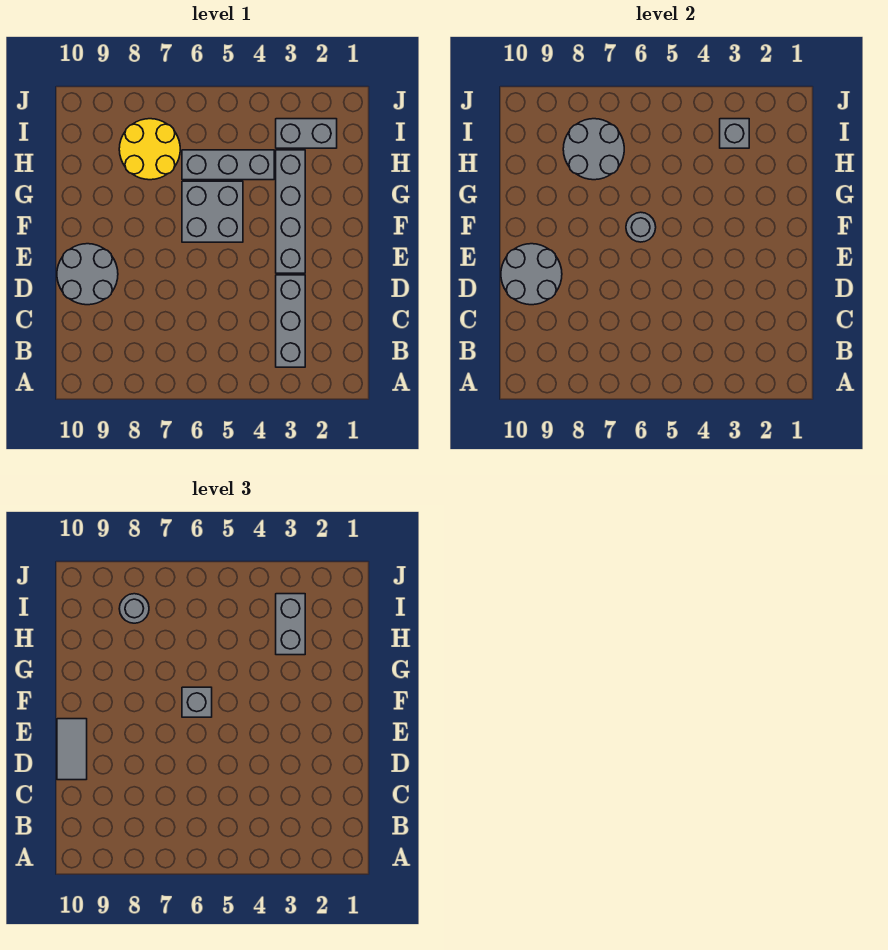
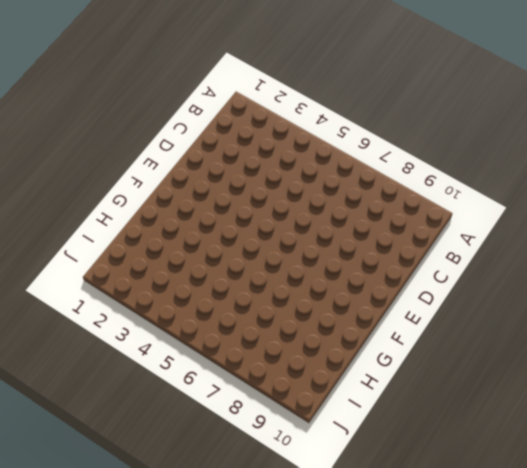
none -> grey 1x3 brick [276,275,305,367]
none -> grey 2x2 round brick [57,244,118,305]
none -> grey 1x4 brick [276,150,305,273]

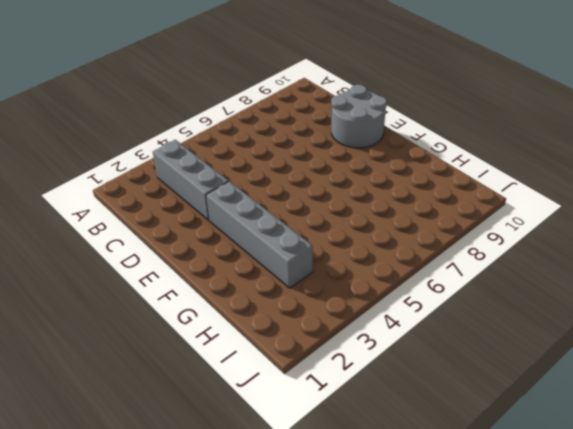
none -> grey 2x2 brick [182,181,243,242]
none -> grey 1x3 brick [182,150,274,180]
none -> yellow 2x2 round brick [119,119,180,180]

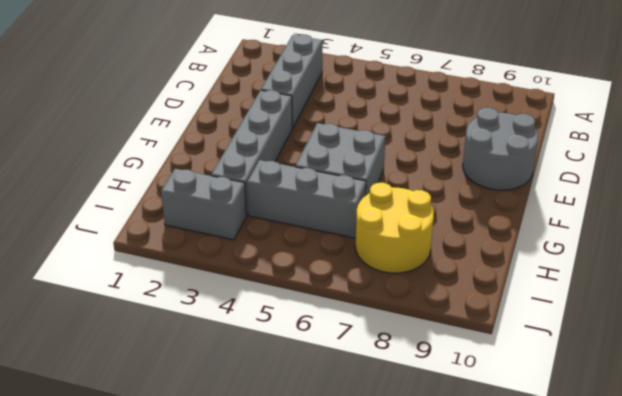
none -> grey 2x2 round brick [501,244,562,305]
none -> grey 1x1 round brick [626,212,656,242]
none -> grey 2x2 round brick [563,119,624,180]

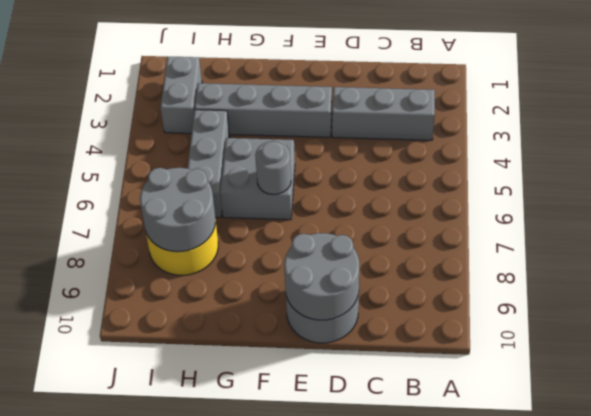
none -> grey 1x1 brick [720,119,749,148]
none -> grey 1x2 tile [57,719,87,780]
none -> grey 1x1 brick [182,687,212,717]

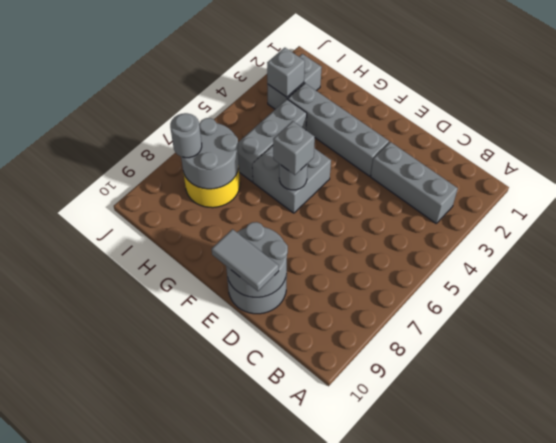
none -> grey 1x2 brick [276,594,305,655]

